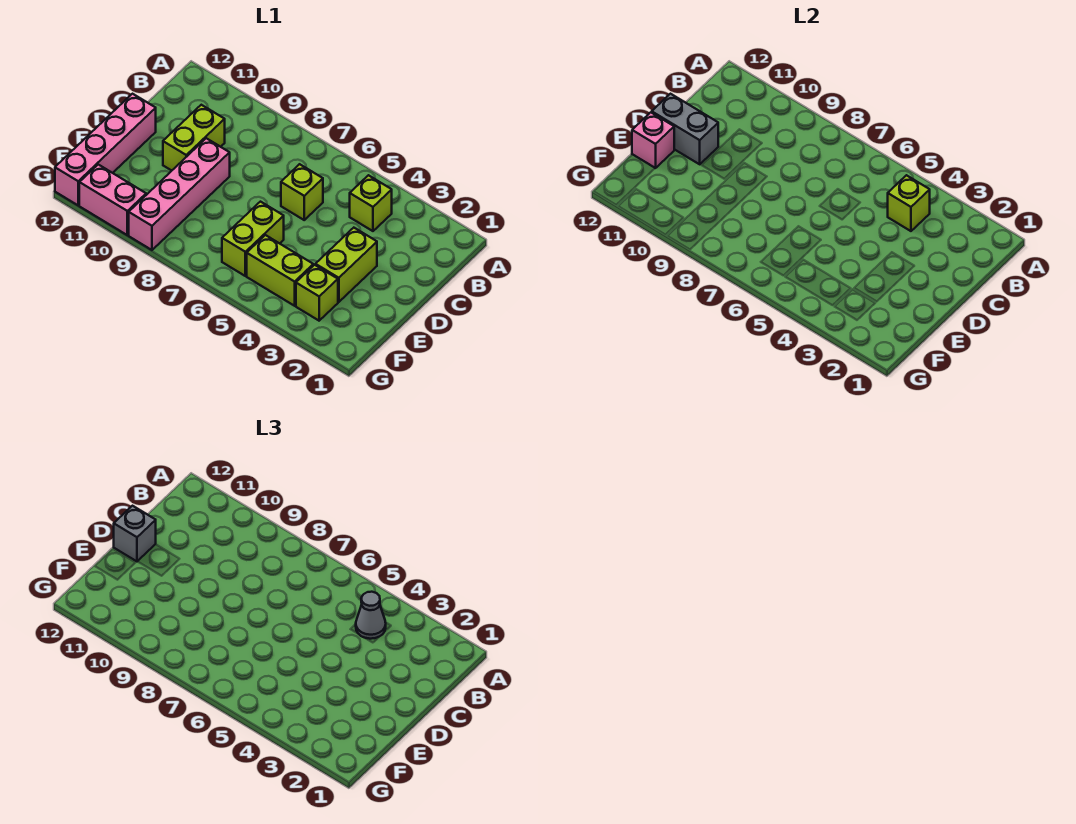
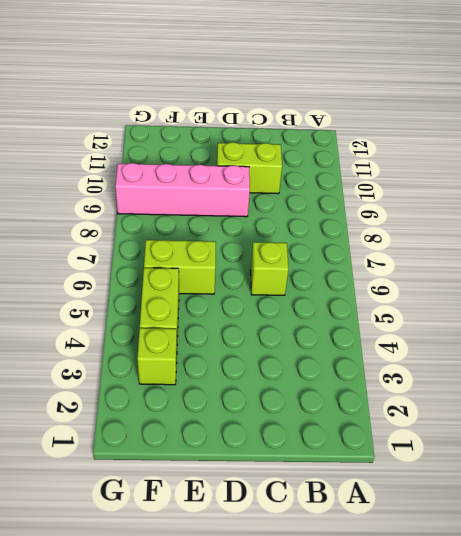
none -> lime 1x1 brick [350,175,392,231]
none -> lime 1x2 brick [315,228,377,302]
none -> pink 1x4 brick [55,94,156,205]

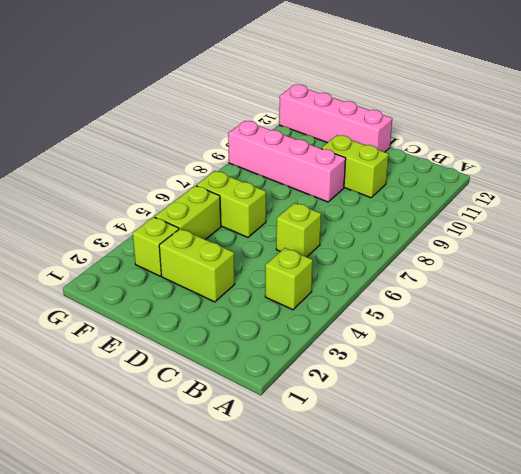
none -> pink 1x2 brick [79,165,146,235]
none -> lime 1x1 brick [888,175,930,231]
none -> grey 1x2 brick [652,94,718,164]

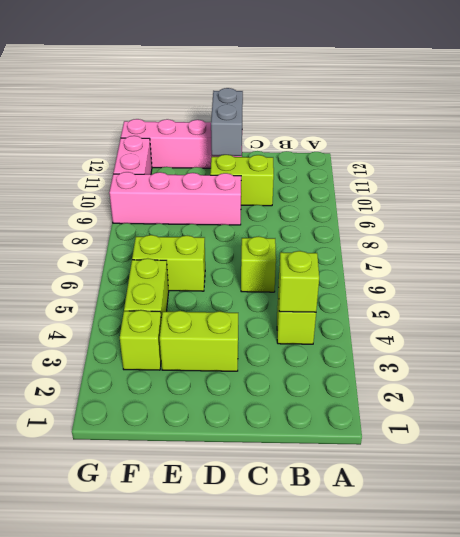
none -> pink 1x1 brick [632,112,674,168]
none -> grey 1x1 cone [356,592,386,639]
none -> grey 1x1 brick [114,506,156,561]

